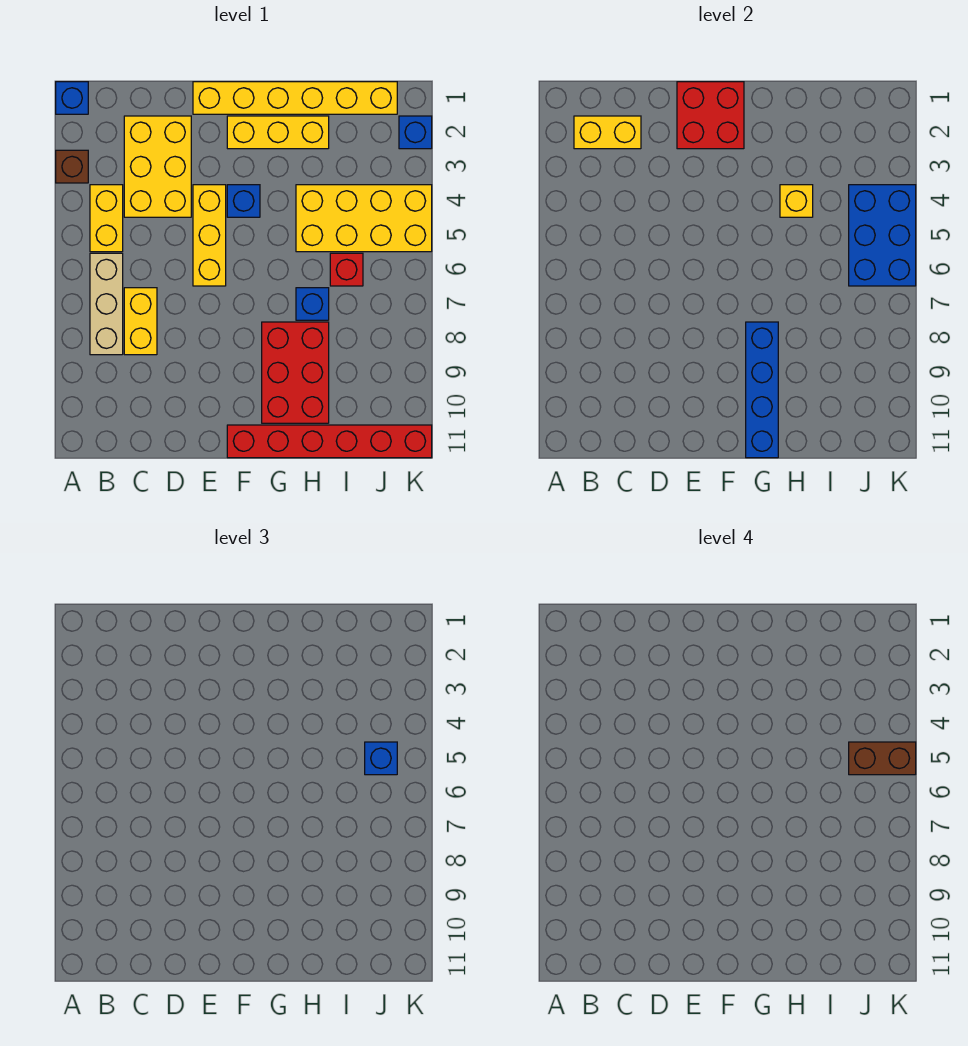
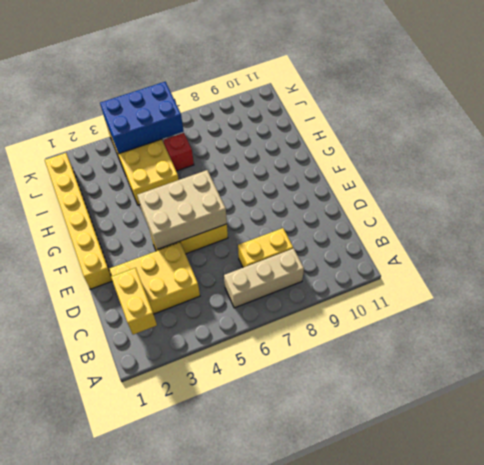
tan 2x3 brick [137,170,227,249] -> none
none -> blue 1x1 brick [56,82,88,114]
none -> brown 1x1 brick [56,150,88,183]
none -> yellow 1x2 brick [90,185,123,252]

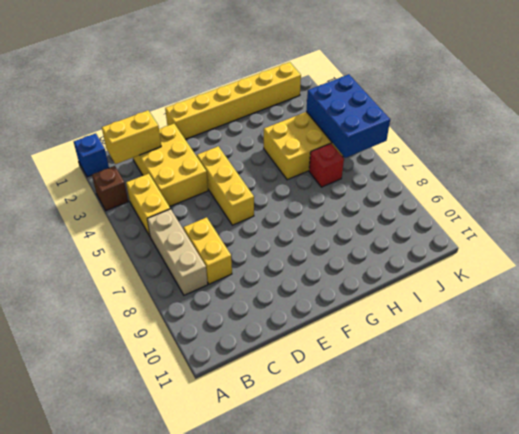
none -> yellow 1x3 brick [227,116,329,149]
none -> blue 1x1 brick [227,185,260,217]
none -> red 1x6 brick [227,425,432,458]

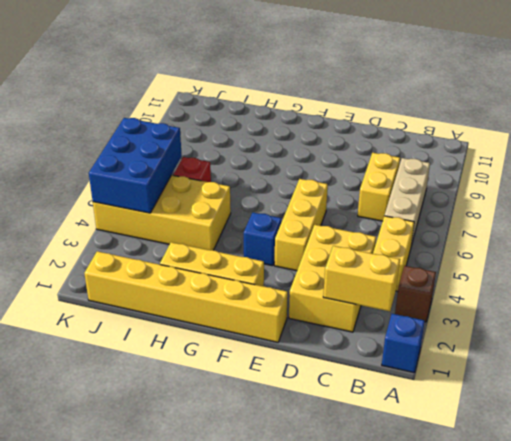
none -> red 1x6 brick [227,425,432,458]
none -> red 2x3 brick [262,322,329,423]
none -> blue 1x1 brick [296,288,329,320]

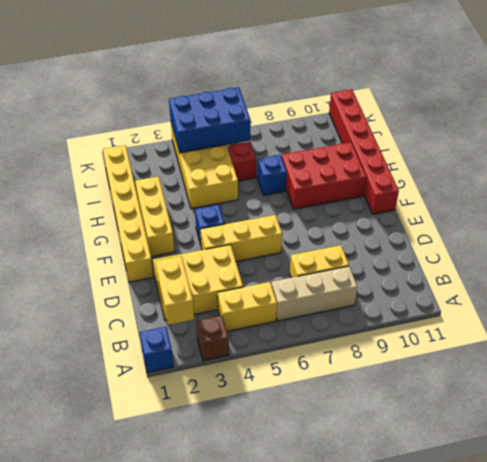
none -> blue 1x1 brick [399,116,432,149]
none -> red 2x2 brick [677,82,744,149]
none -> blue 1x4 brick [746,322,778,458]

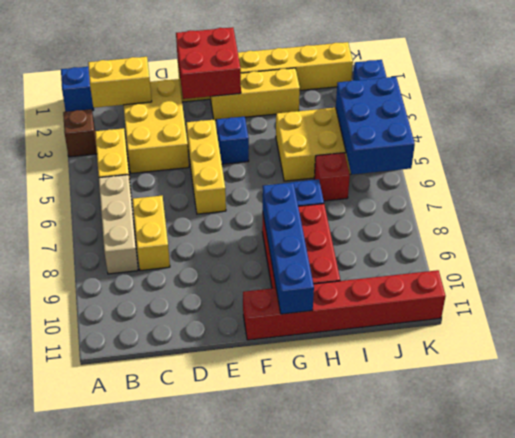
none -> yellow 1x1 brick [780,185,813,217]
none -> blue 1x1 brick [365,742,397,775]
none -> brown 1x2 brick [849,742,916,775]

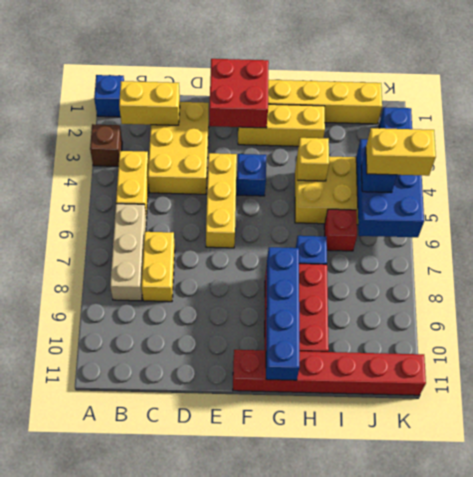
yellow 1x2 brick [366,128,436,176] -> brown 1x2 brick [849,742,916,775]

